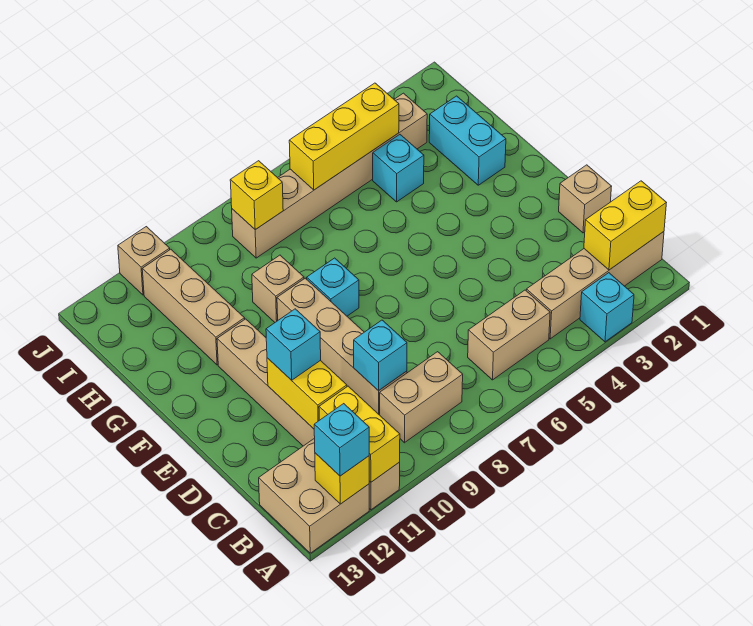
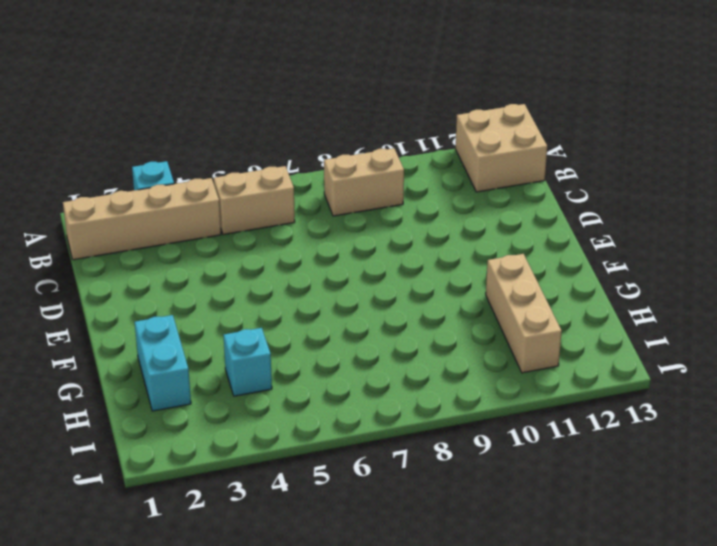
none -> tan 1x6 brick [217,319,400,510]
none -> tan 1x4 brick [277,278,407,415]
none -> tan 1x1 brick [559,165,612,233]

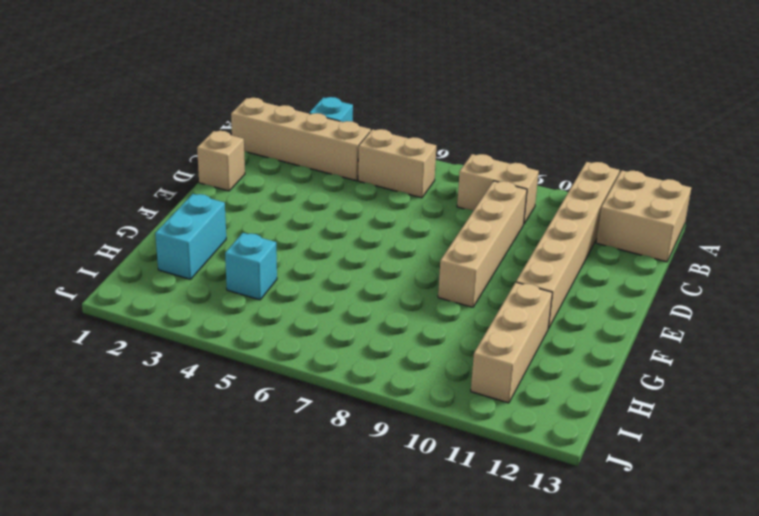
none -> cyan 1x1 brick [307,258,359,316]
none -> tan 1x1 brick [252,255,304,322]
none -> tan 1x6 brick [232,93,427,258]

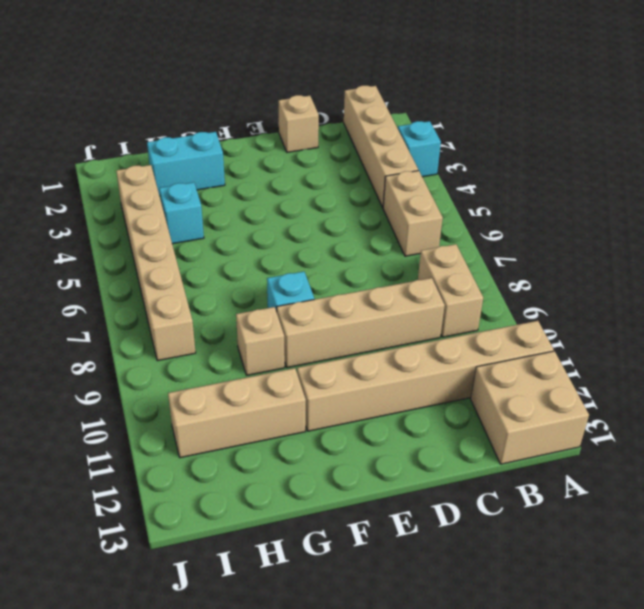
none -> tan 1x1 brick [118,227,170,295]
none -> yellow 1x2 brick [319,386,400,482]
none -> yellow 1x1 brick [315,453,369,504]

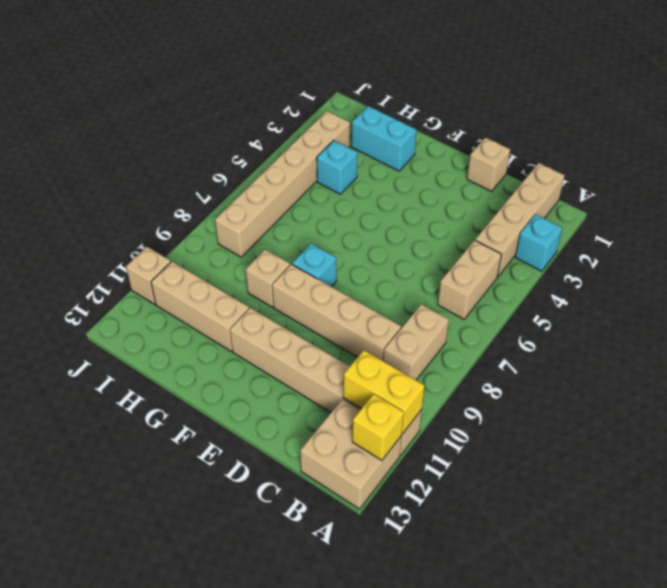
none -> yellow 1x2 brick [584,181,666,270]
none -> cyan 1x1 brick [354,320,407,391]
none -> yellow 1x2 brick [267,358,347,429]

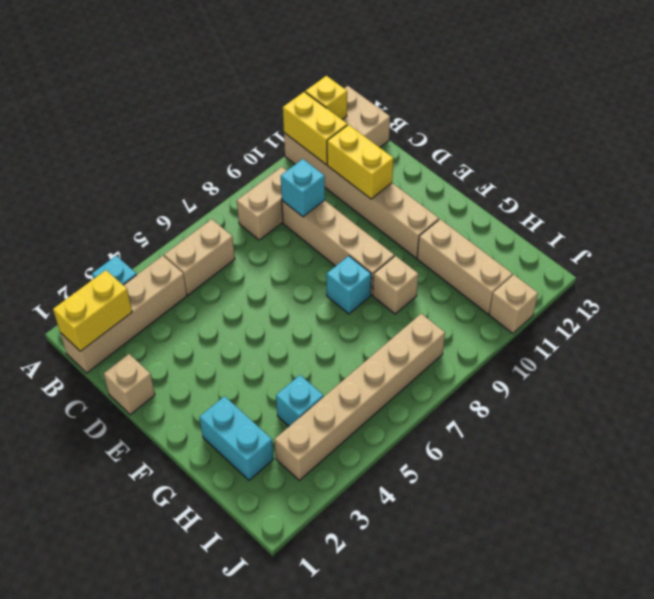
none -> yellow 1x3 brick [289,83,399,190]
none -> yellow 1x1 brick [230,161,283,230]
none -> cyan 1x1 brick [314,404,369,476]

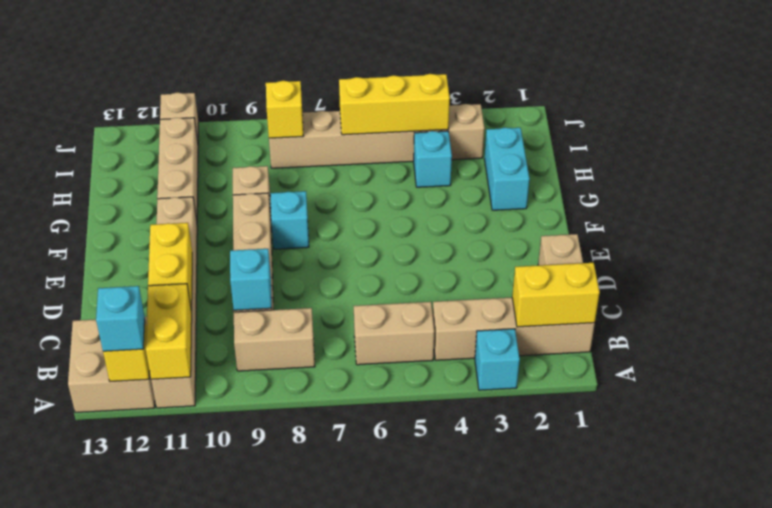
none -> cyan 1x1 brick [266,309,321,380]

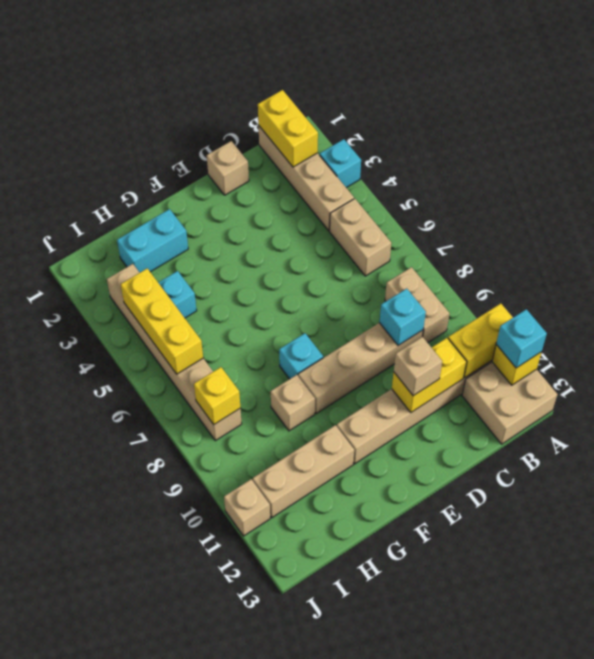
tan 1x1 brick [394,337,442,396] -> cyan 1x1 brick [266,309,321,380]

